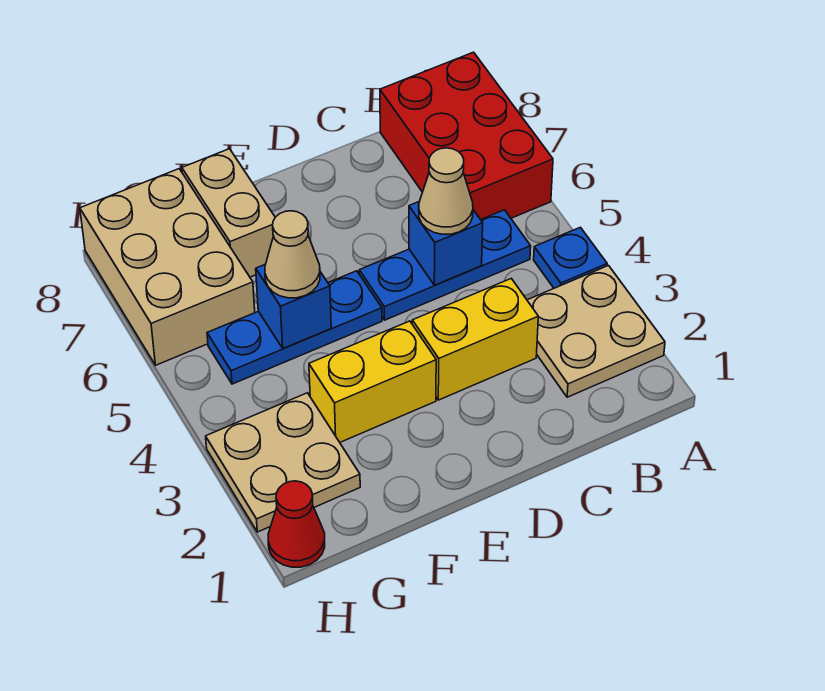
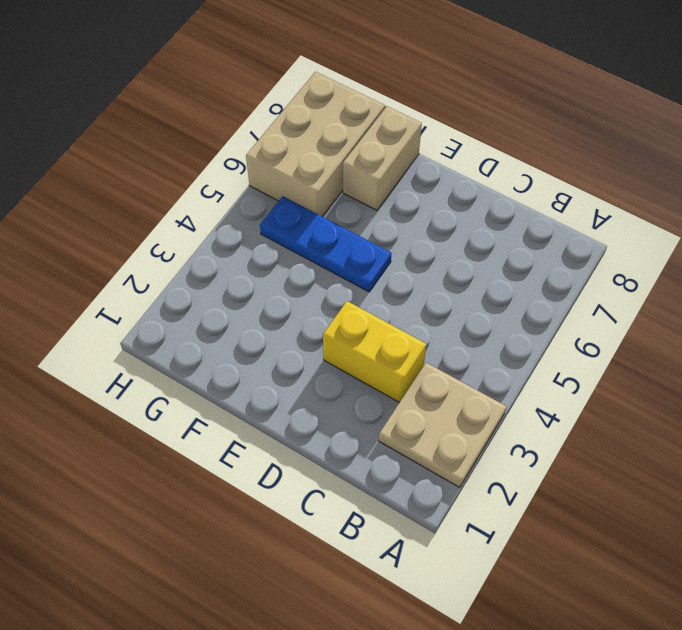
none -> blue 1x1 plate [534,227,607,288]
none -> red 2x3 brick [380,52,553,220]
none -> blue 1x3 plate [359,210,531,320]

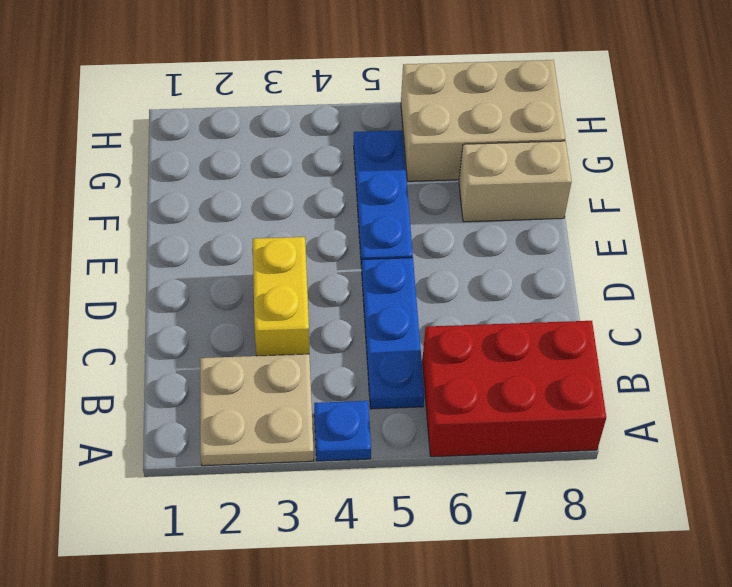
none -> yellow 1x2 brick [309,321,436,442]
none -> tan 2x2 plate [206,393,360,532]
none -> red 1x1 cone [268,481,325,567]

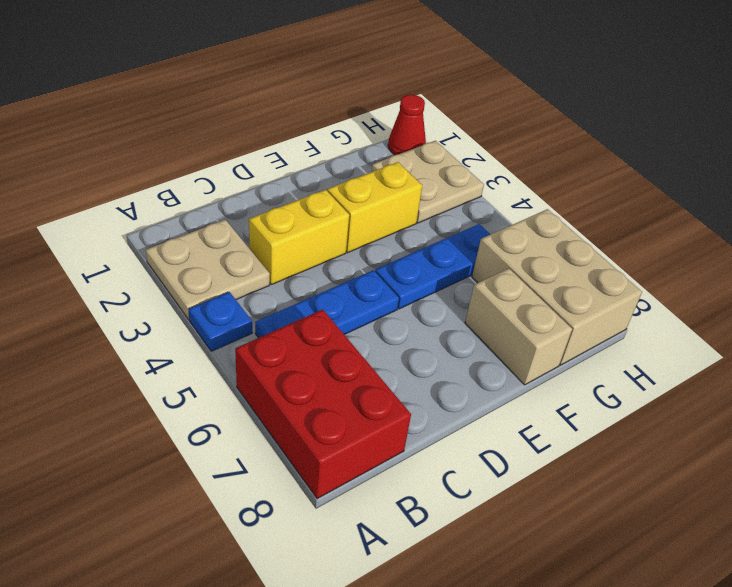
none -> blue 1x1 brick [409,202,483,285]
none -> blue 1x1 brick [256,265,331,348]
none -> tan 1x1 cone [419,148,473,234]

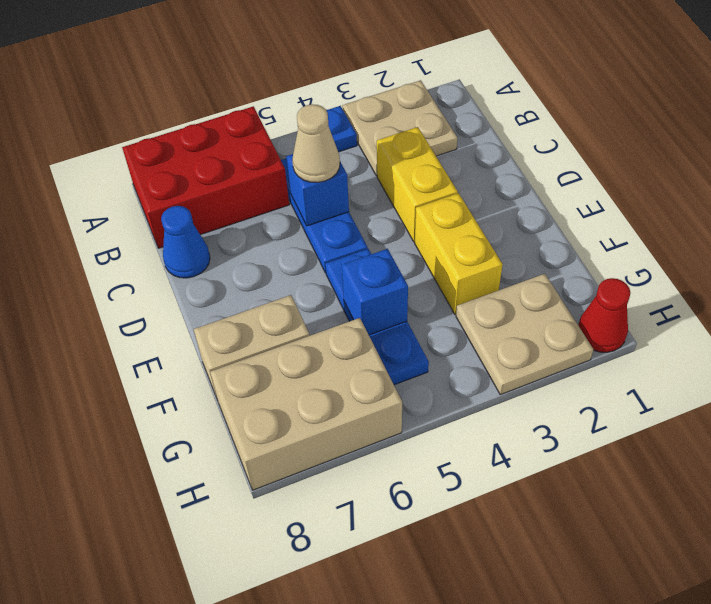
blue 1x1 cone [161,206,210,278] -> none
none -> tan 1x1 cone [265,211,320,298]

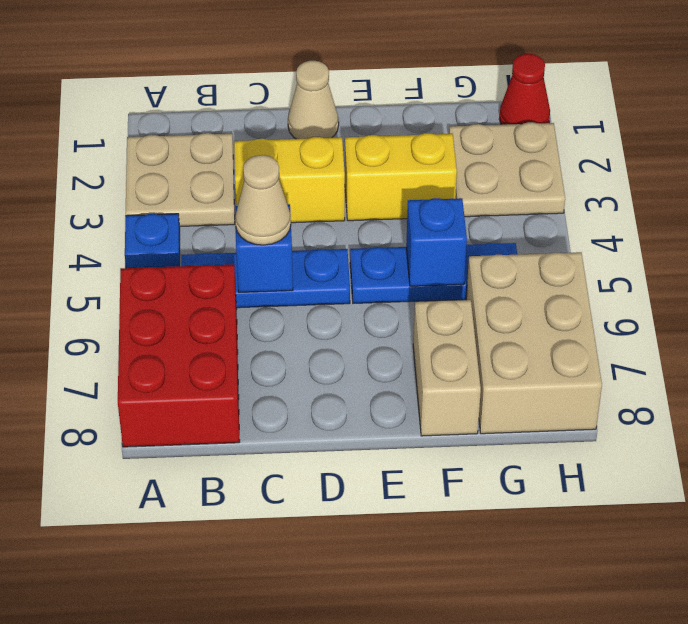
tan 1x1 cone [288,61,339,139] -> tan 1x1 cone moved to [265,211,320,298]

